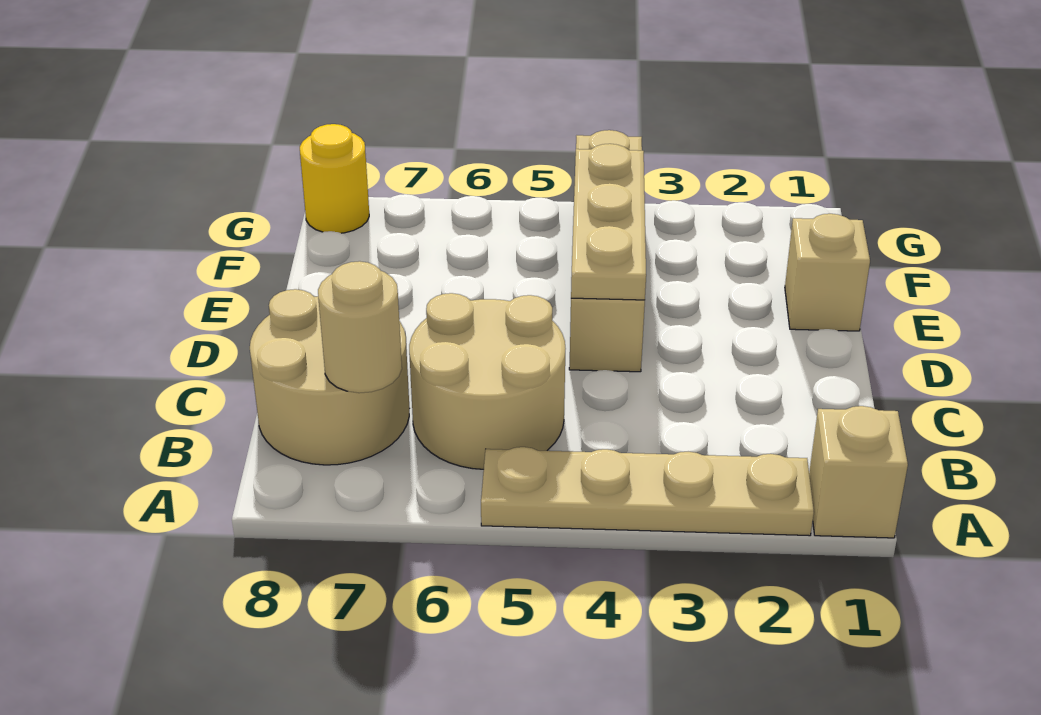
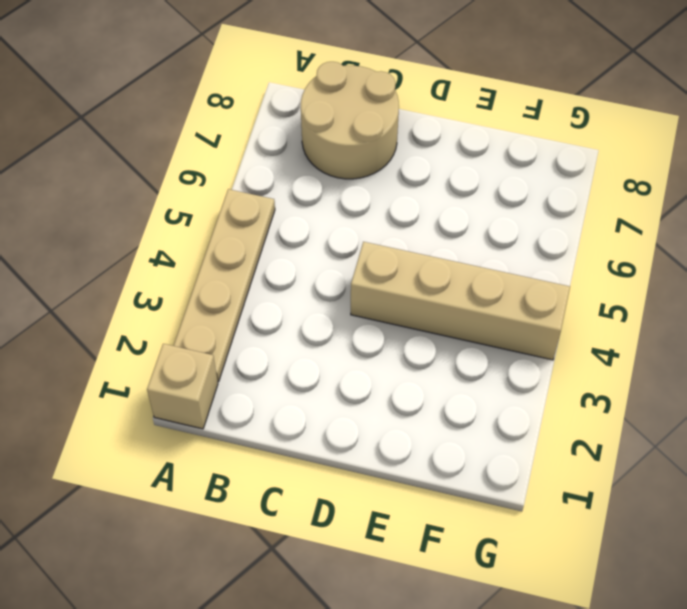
none -> tan 2x2 round brick [409,293,566,469]
none -> tan 1x1 brick [785,214,870,331]

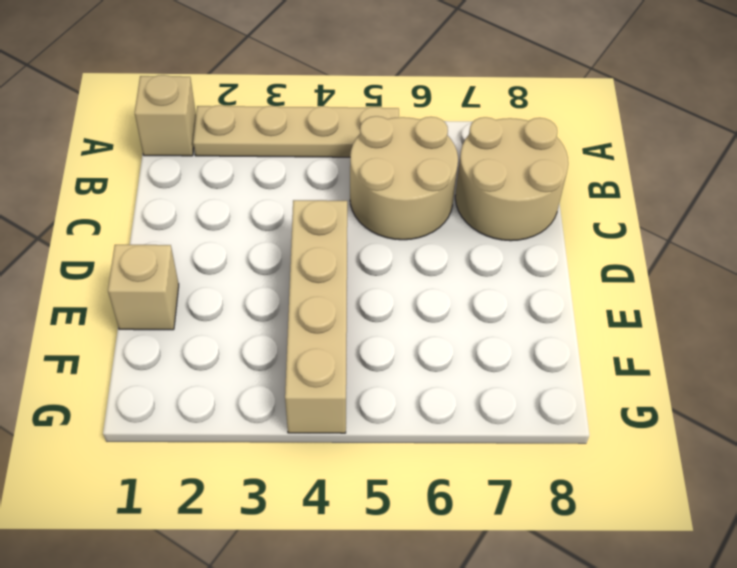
none -> yellow 1x1 round brick [300,124,369,233]
none -> tan 1x1 round brick [318,261,402,393]

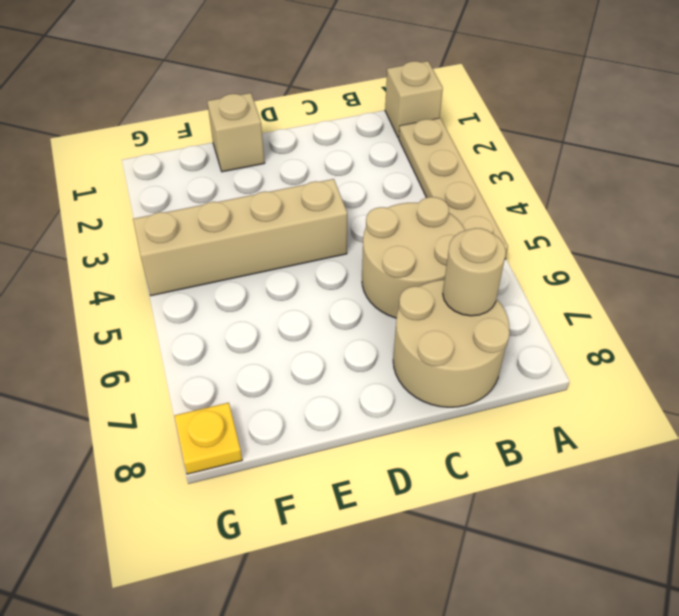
yellow 1x1 plate [174,403,242,474] -> yellow 1x1 round brick [300,124,369,233]
none -> tan 1x3 plate [571,144,646,300]

